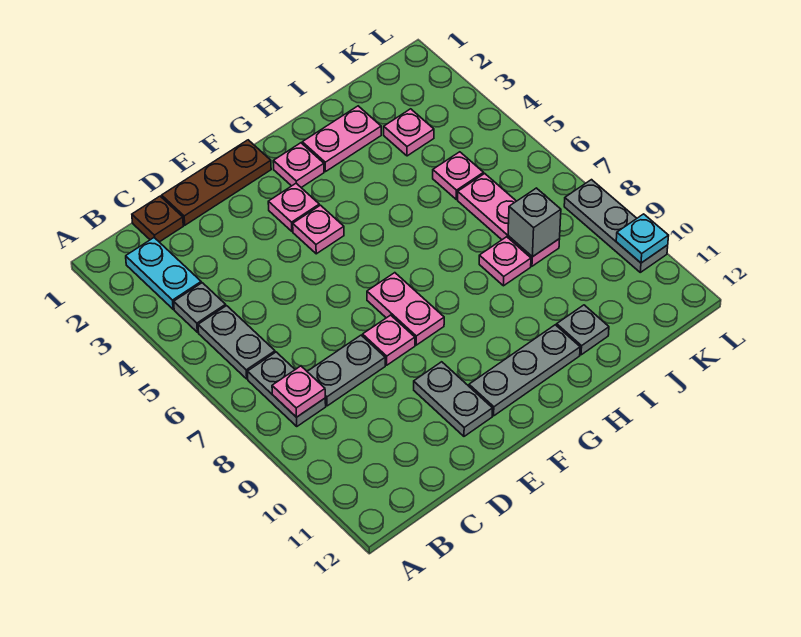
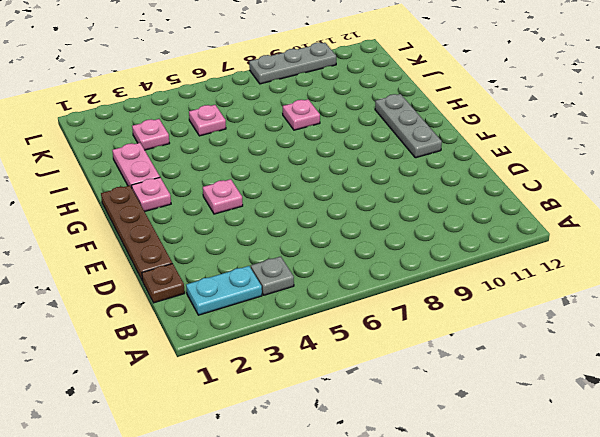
brown 1x4 plate [101,186,172,281] -> brown 1x3 plate [162,140,271,225]
none -> grey 1x2 plate [198,306,275,379]
none -> grey 1x2 plate [247,352,326,426]
none -> grey 1x2 plate [307,335,385,406]

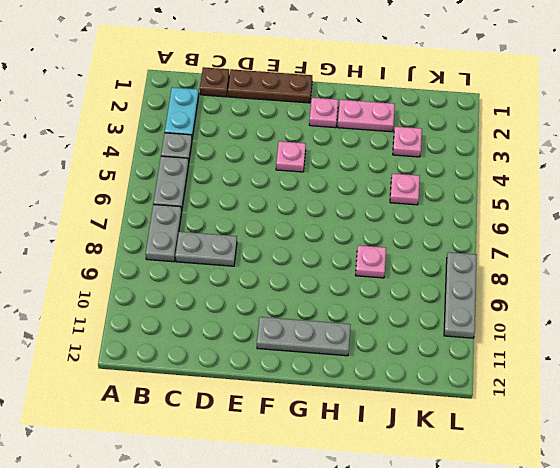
none -> pink 1x1 plate [363,315,415,365]
none -> grey 1x2 plate [414,362,492,436]
none -> pink 1x1 plate [268,183,319,231]

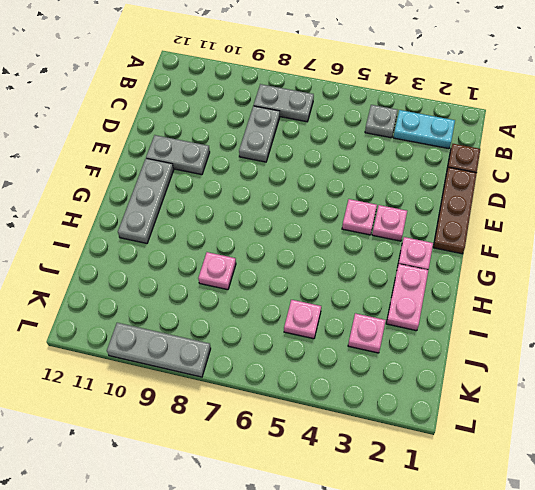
none -> grey 1x2 plate [198,306,275,379]
none -> pink 1x1 plate [363,315,415,365]
none -> pink 1x2 plate [367,273,444,345]

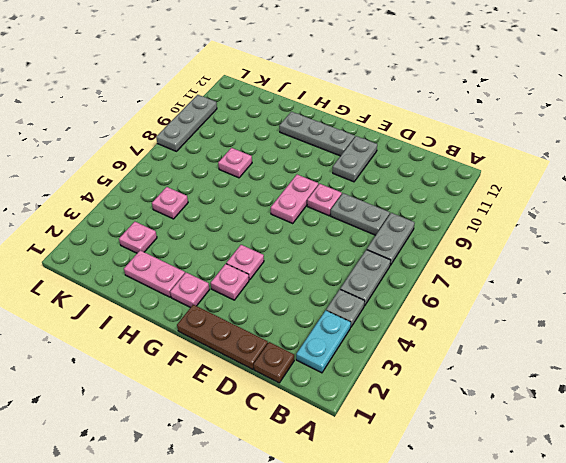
none -> grey 1x1 plate [557,305,609,355]
none -> pink 1x3 plate [458,174,560,266]
none -> pink 1x1 plate [272,366,325,417]

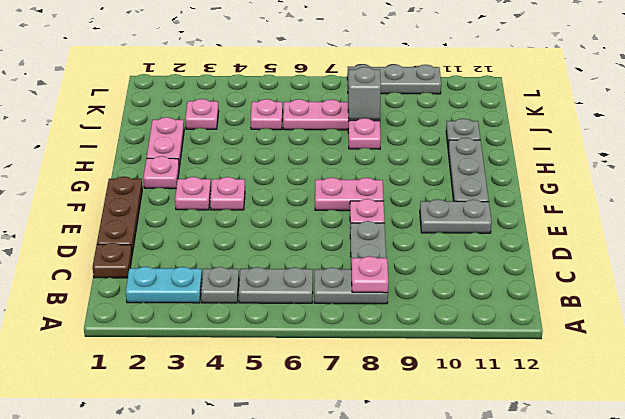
none -> cyan 1x1 plate [616,214,669,263]

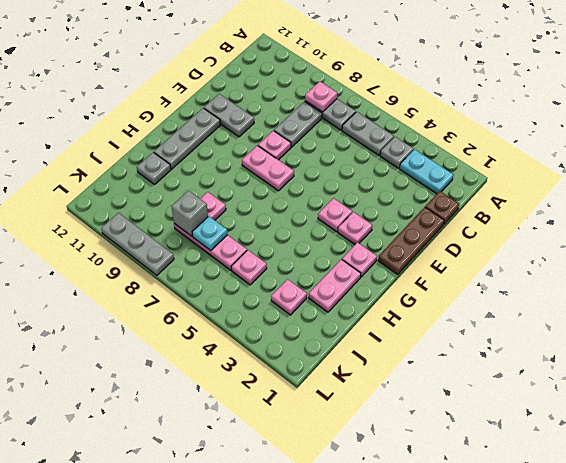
cyan 1x1 plate [192,216,227,250] -> cyan 1x1 plate moved to [616,214,669,263]

